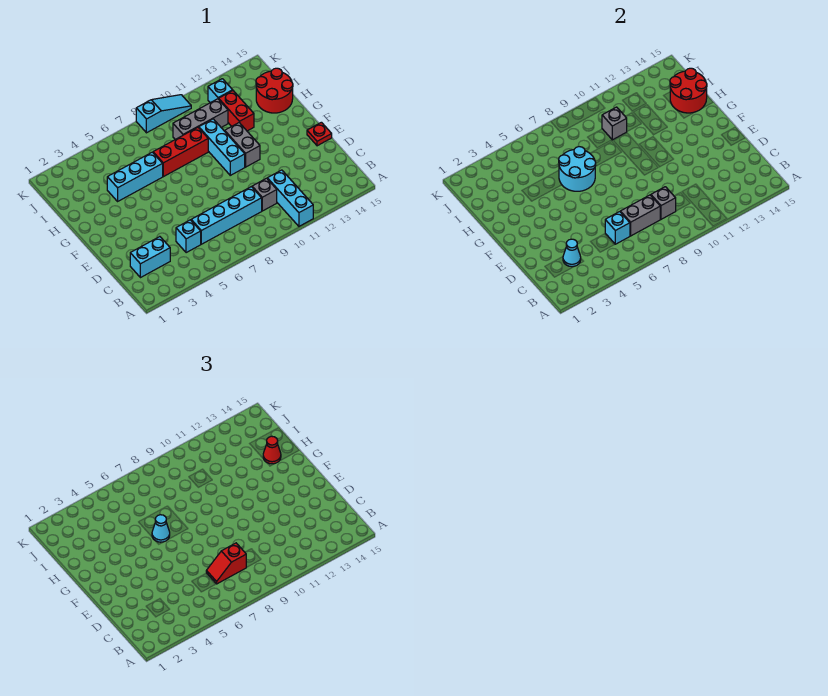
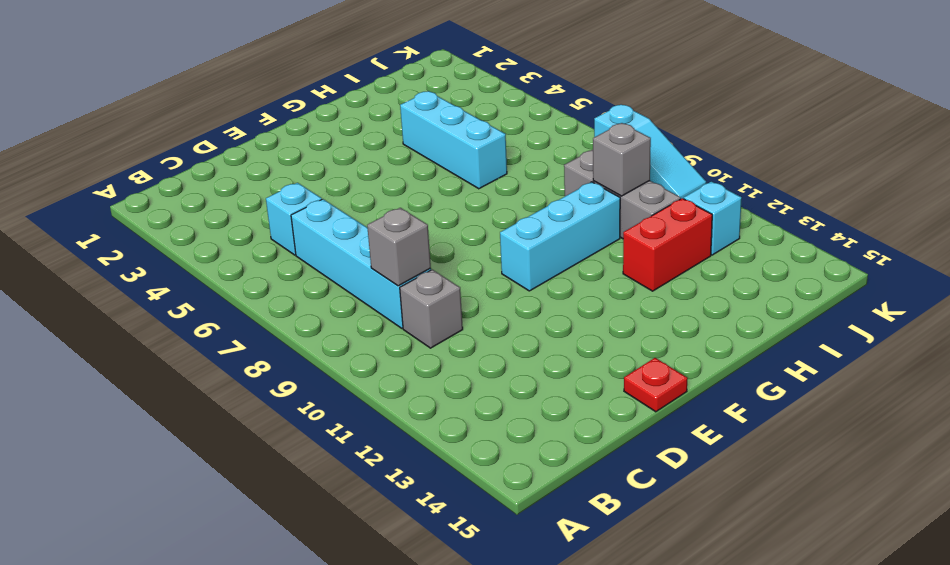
none -> cyan 1x3 brick [267,170,313,226]
none -> cyan 1x2 brick [130,237,170,278]
none -> grey 1x2 brick [225,123,260,167]

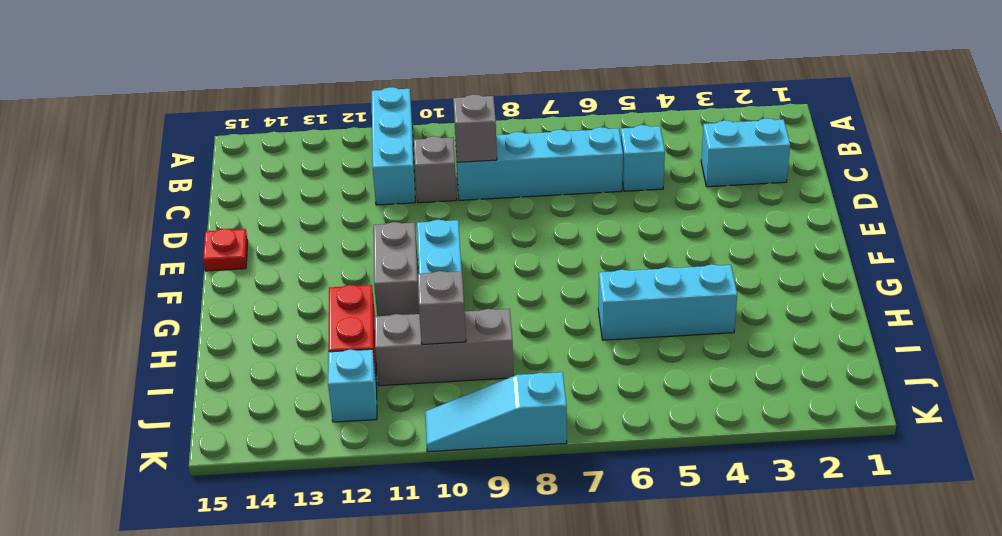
none -> red 1x3 brick [153,127,208,177]
none -> red 2x2 round brick [256,68,293,113]
none -> cyan 1x1 cone [563,239,581,267]

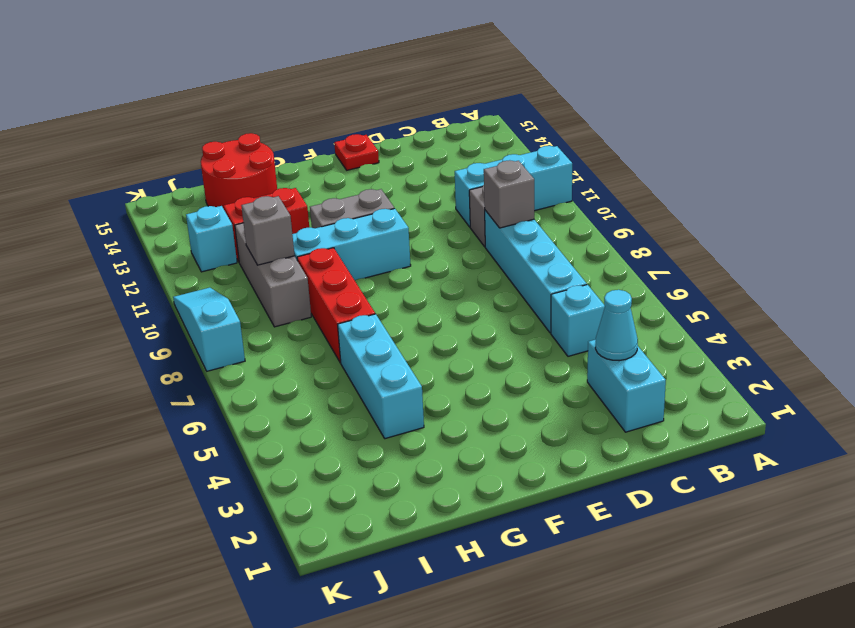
none -> cyan 1x1 brick [605,212,630,244]
none -> grey 1x2 brick [620,195,660,236]
none -> cyan 2x2 round brick [559,147,596,191]

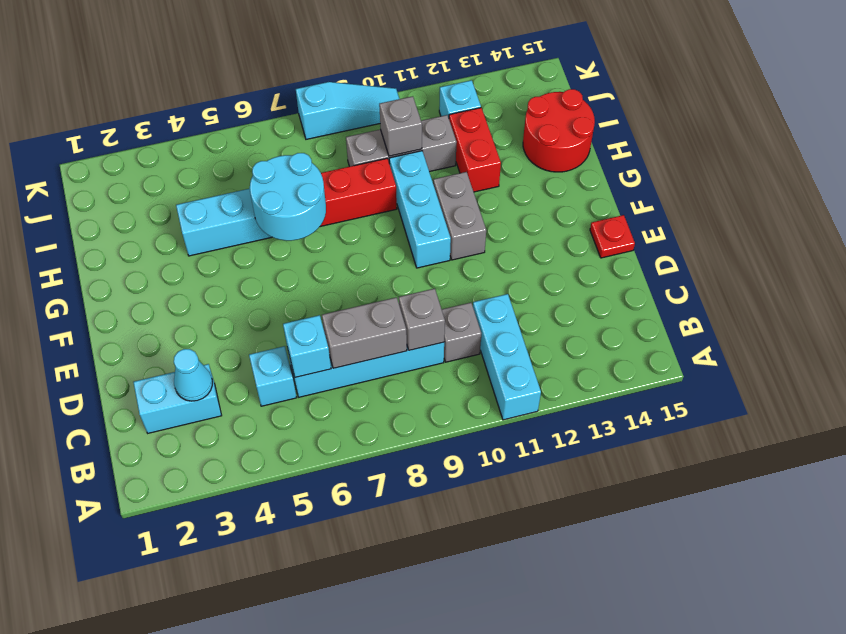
none -> red 2x2 round brick [670,68,707,113]
none -> red 1x2 slope [206,543,246,584]
none -> cyan 1x1 cone [152,515,170,542]

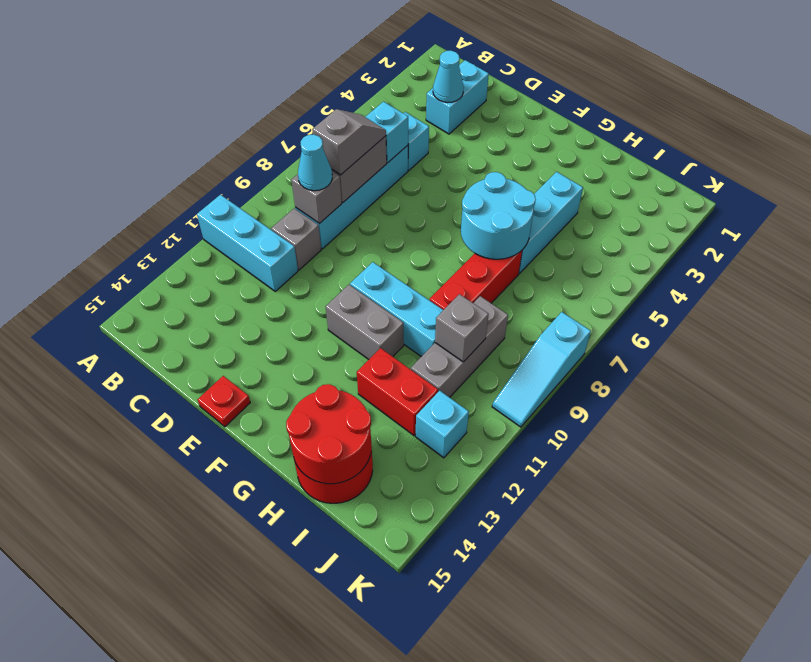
grey 1x2 slope [312,109,386,175] -> red 1x2 slope [206,543,246,584]
cyan 1x1 cone [298,135,332,191] -> cyan 1x1 cone moved to [152,515,170,542]
none -> red 1x1 cone [263,436,281,464]

